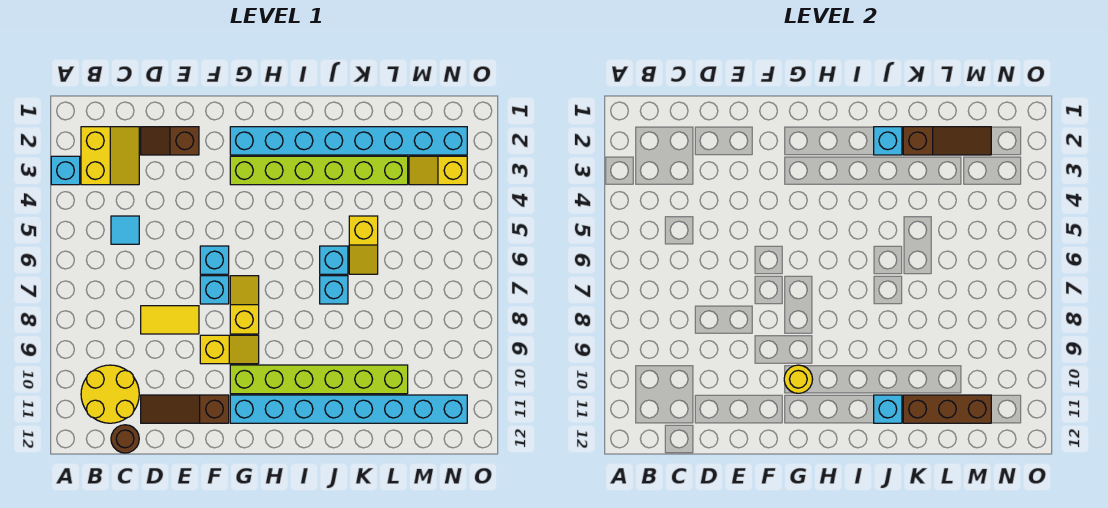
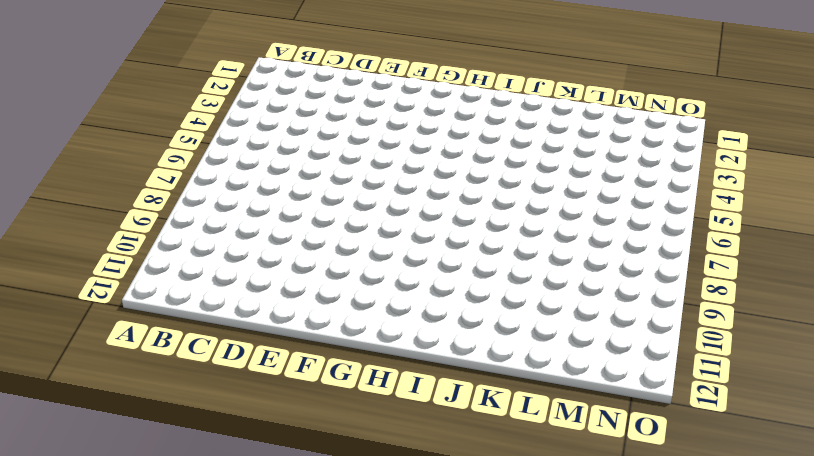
none -> cyan 1x1 brick [51,156,80,185]
none -> yellow 2x2 slope [81,127,139,185]
none -> yellow 2x2 round brick [81,365,139,423]

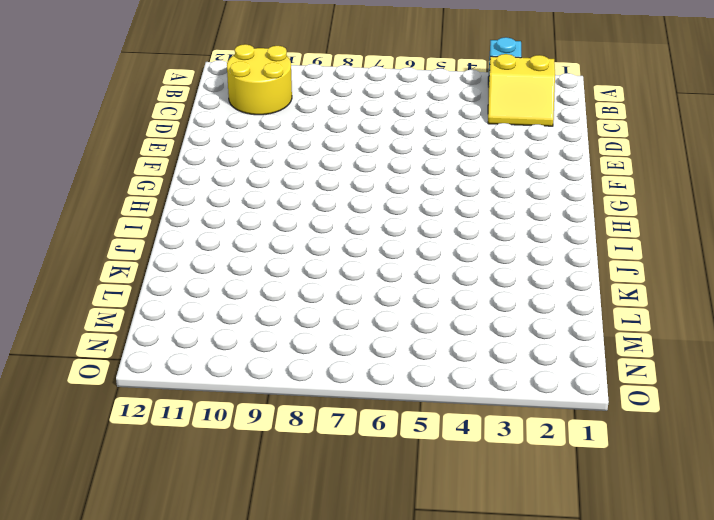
none -> cyan 1x1 tile [111,216,139,244]
none -> brown 1x1 round brick [111,425,139,453]
none -> brown 1x2 slope [141,127,199,155]

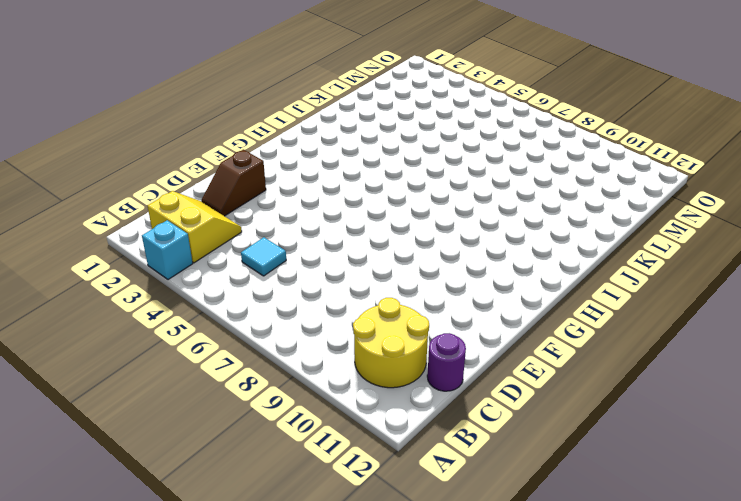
purple 1x1 round brick [427,333,466,391] -> brown 1x1 round brick [111,425,139,453]
none -> yellow 1x2 tile [141,306,199,334]
none -> brown 1x3 slope [141,395,229,423]
none -> cyan 1x1 brick [200,246,229,274]

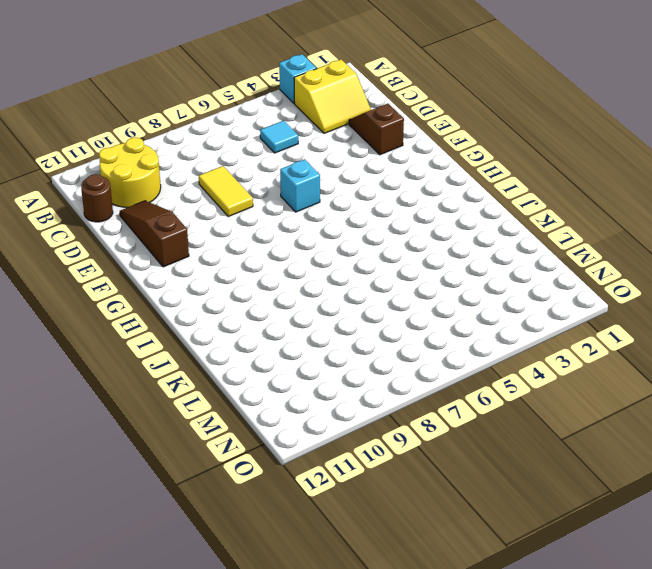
none -> cyan 1x1 brick [200,276,229,304]
none -> yellow 1x2 slope [200,335,259,364]
none -> cyan 1x8 brick [230,127,467,155]

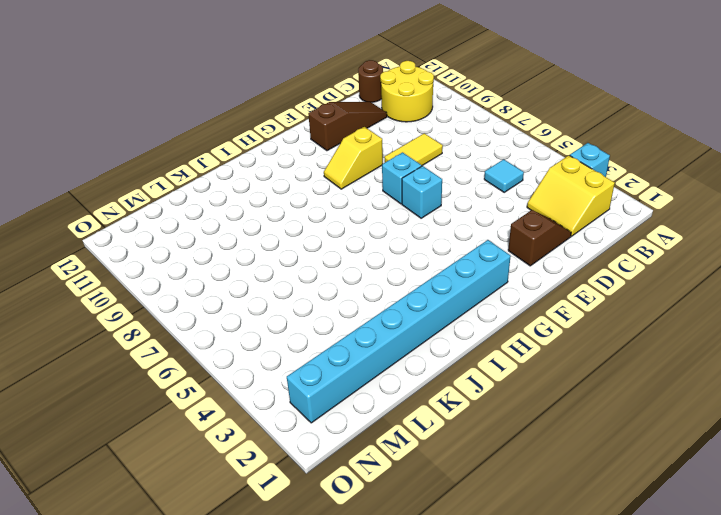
none -> lime 1x6 brick [230,156,408,185]
none -> yellow 1x2 slope [230,276,259,334]
none -> lime 1x6 brick [230,365,408,394]

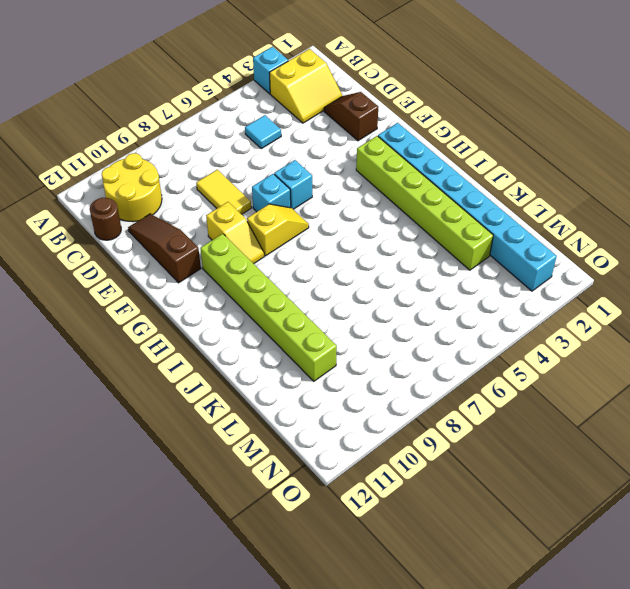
none -> cyan 1x8 brick [230,395,467,423]
none -> cyan 1x1 brick [320,246,348,274]
none -> cyan 1x1 brick [320,276,348,304]

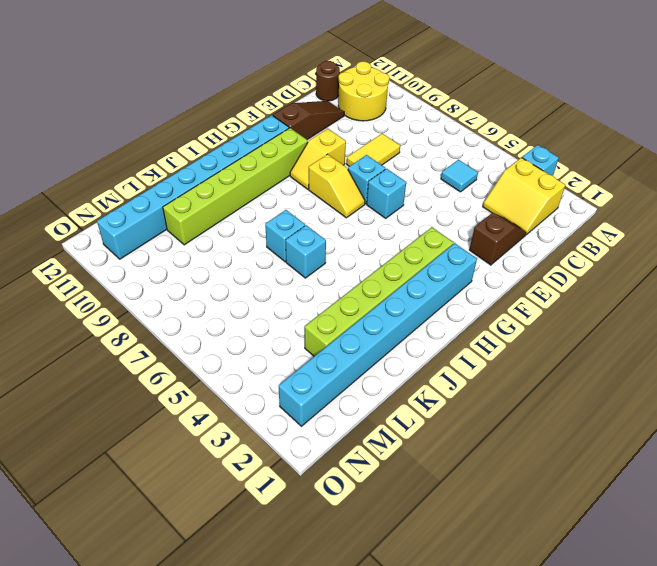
none -> yellow 1x2 slope [349,216,378,274]
none -> yellow 1x2 slope [409,156,467,185]
none -> yellow 1x1 round brick [784,365,813,393]

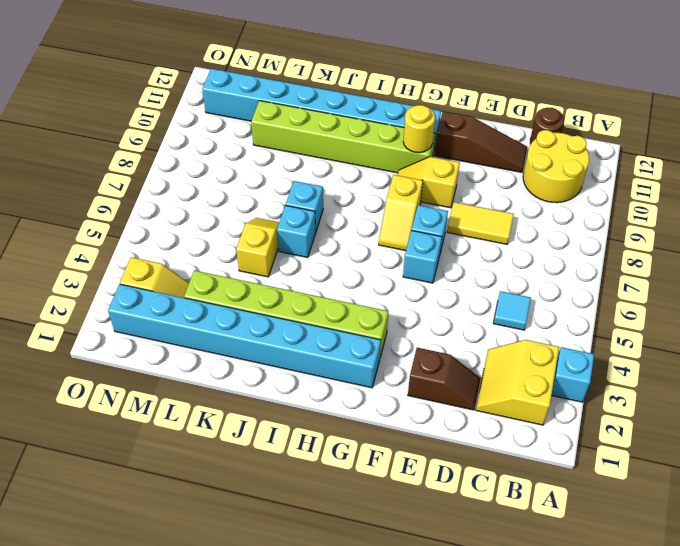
none -> cyan 1x1 brick [874,127,902,155]
none -> cyan 1x1 brick [874,395,902,423]
none -> brown 1x3 slope [903,127,991,155]

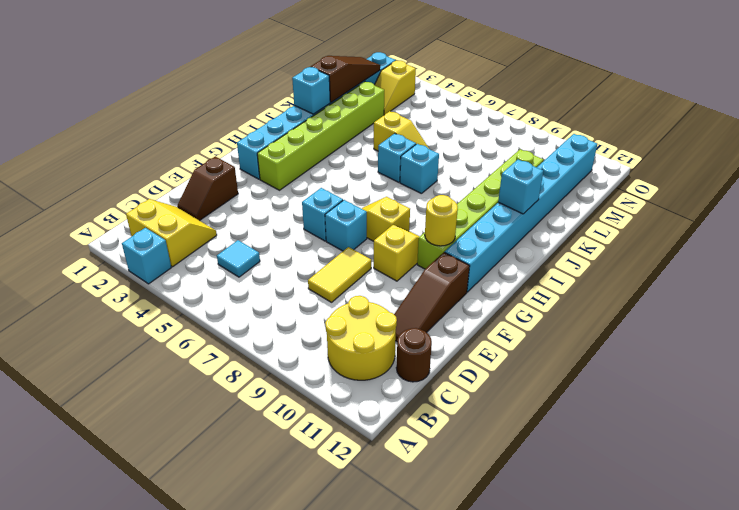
none -> brown 1x3 brick [903,395,991,423]

